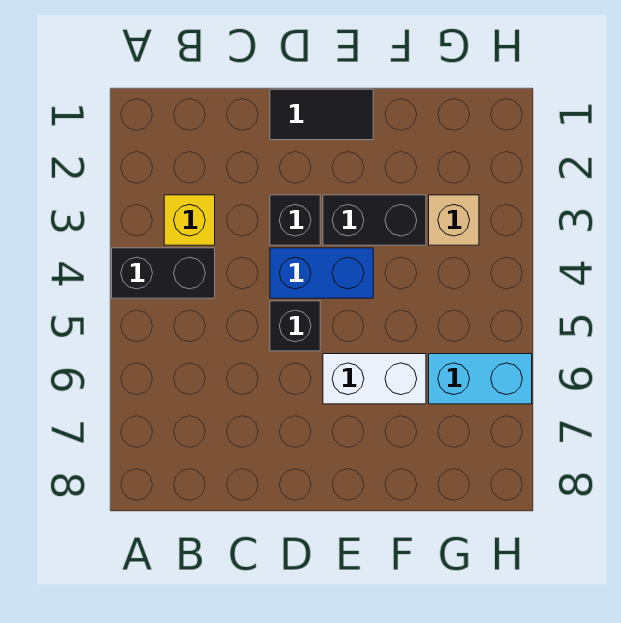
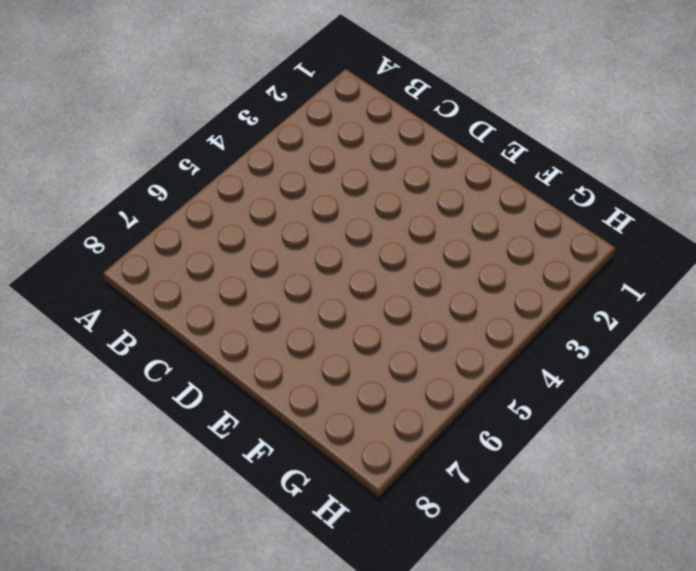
none -> black 1x2 brick [112,248,215,298]
none -> yellow 1x1 brick [164,195,215,245]

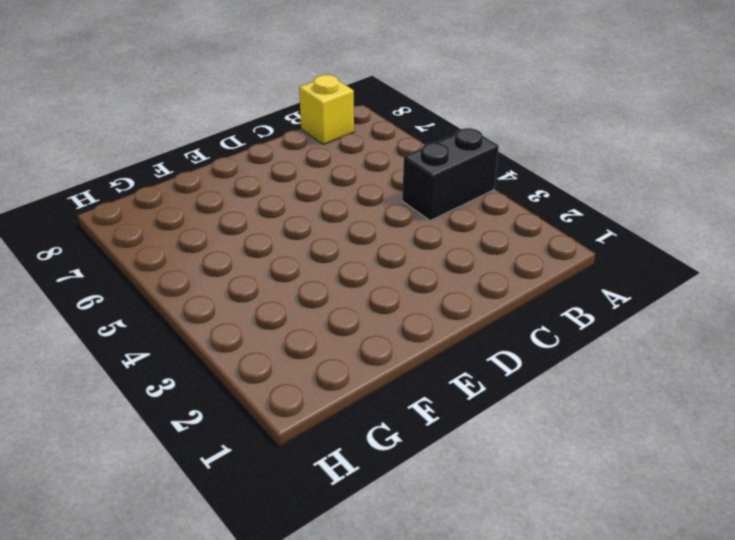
yellow 1x1 brick [299,75,354,145] -> yellow 1x1 brick moved to [164,195,215,245]
none -> black 1x2 tile [270,89,373,140]
none -> black 1x1 brick [270,195,320,245]

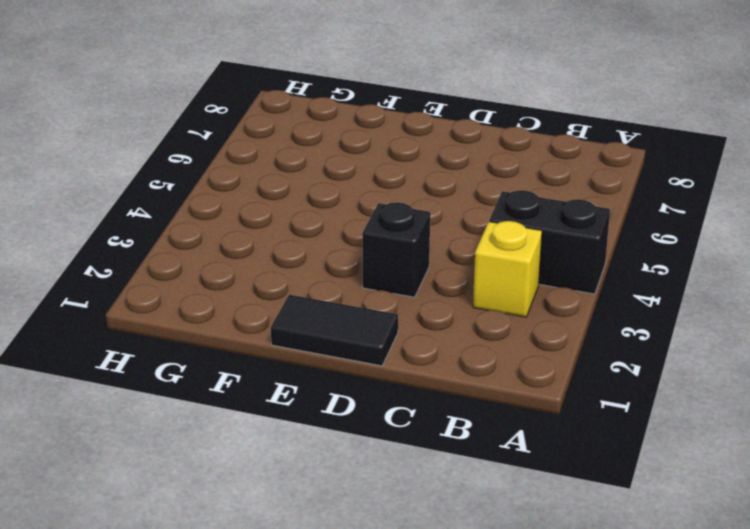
none -> blue 1x2 brick [270,248,373,298]
none -> black 1x1 brick [270,301,320,351]

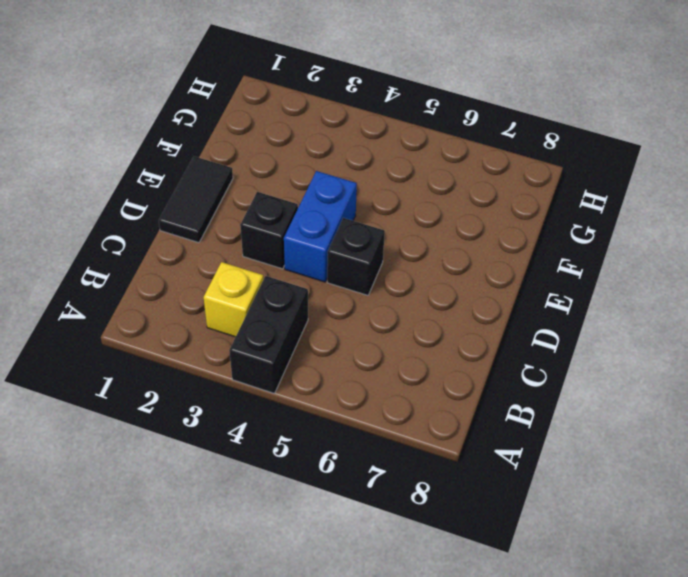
none -> black 1x2 brick [323,195,426,245]
none -> white 1x2 brick [323,354,426,404]

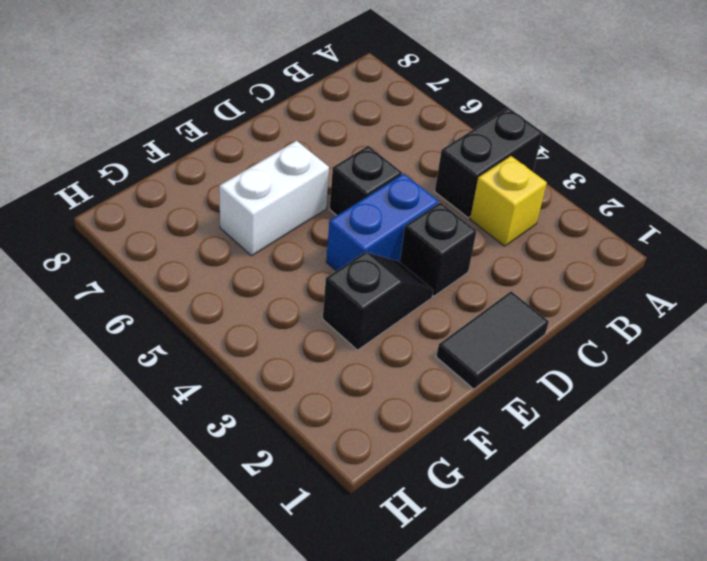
black 1x2 slope [323,252,433,350] -> black 1x2 brick [323,195,426,245]
none -> tan 1x1 brick [429,195,479,245]
none -> cyan 1x2 brick [429,354,532,404]

